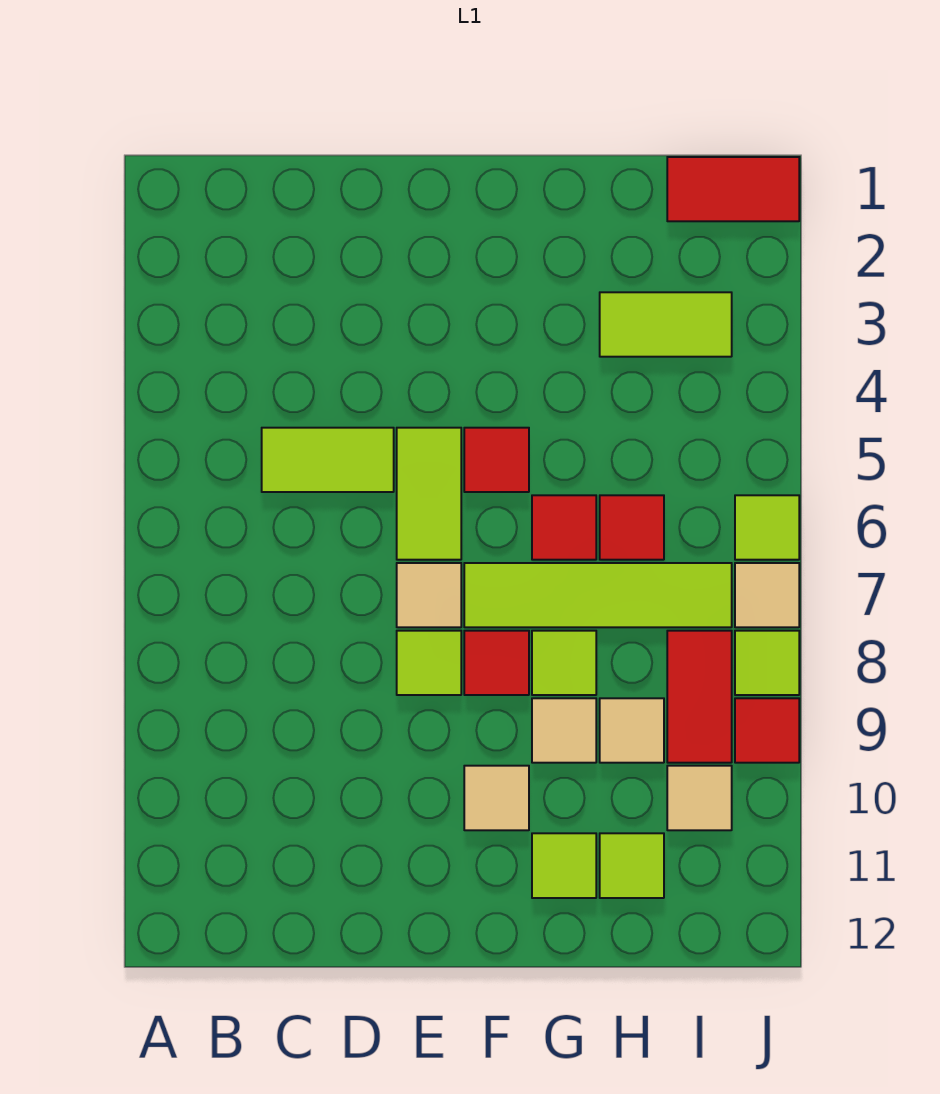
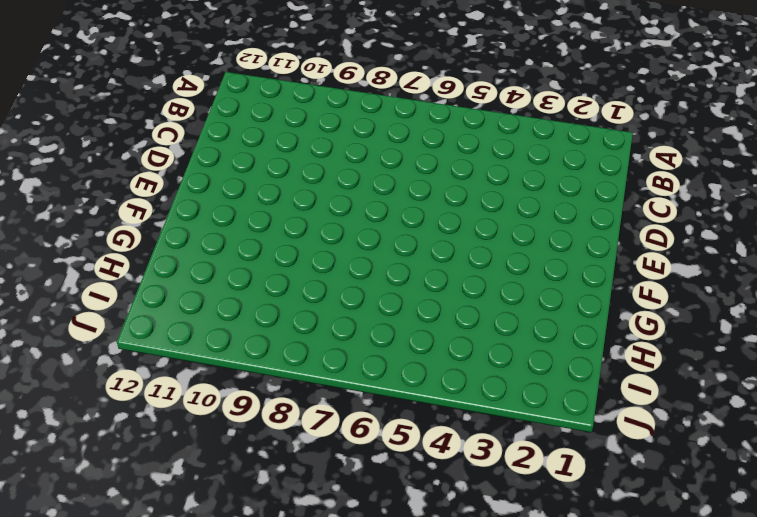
none -> lime 1x2 tile [262,428,394,492]
none -> lime 1x2 tile [397,428,461,560]
none -> tan 1x1 tile [397,563,461,627]

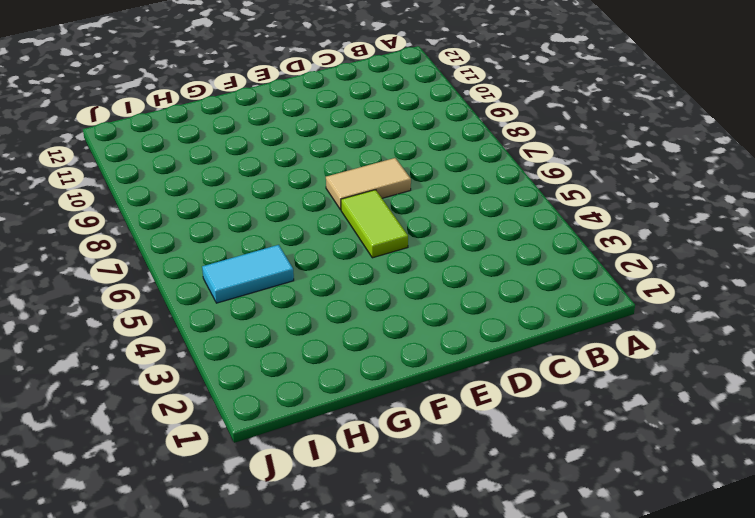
tan 1x2 tile [326,158,411,210] -> tan 1x1 tile [397,563,461,627]
cyan 1x2 tile [202,245,294,303] -> none
none -> lime 1x2 tile [262,428,394,492]
none -> lime 1x1 tile [397,631,461,695]
none -> red 1x1 tile [464,428,529,492]

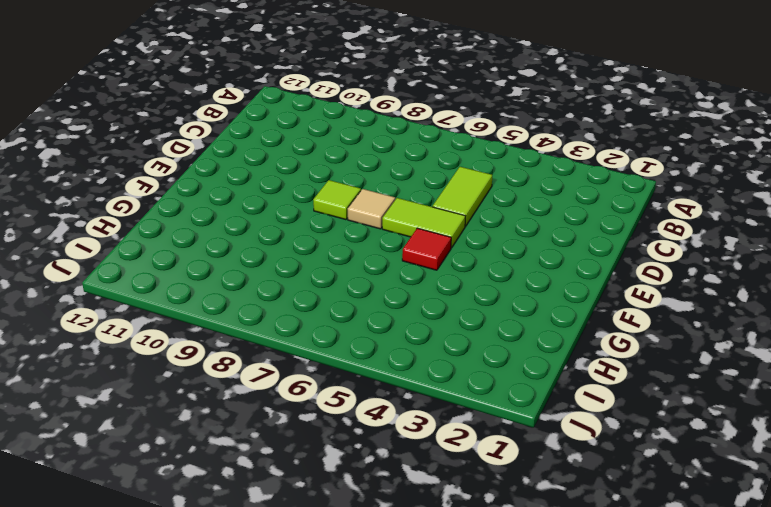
none -> lime 1x4 tile [464,563,732,627]
none -> red 1x1 tile [464,631,529,695]
none -> tan 1x1 tile [464,766,529,830]

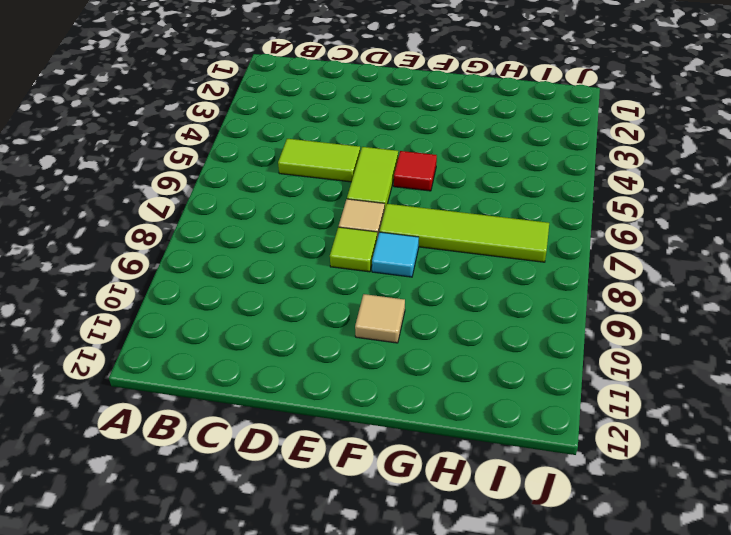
cyan 1x1 tile [372,232,419,277] -> red 1x1 tile [464,631,529,695]
none -> red 1x1 tile [532,495,596,560]
none -> lime 1x1 tile [532,631,596,695]
none -> tan 1x1 tile [532,698,596,763]

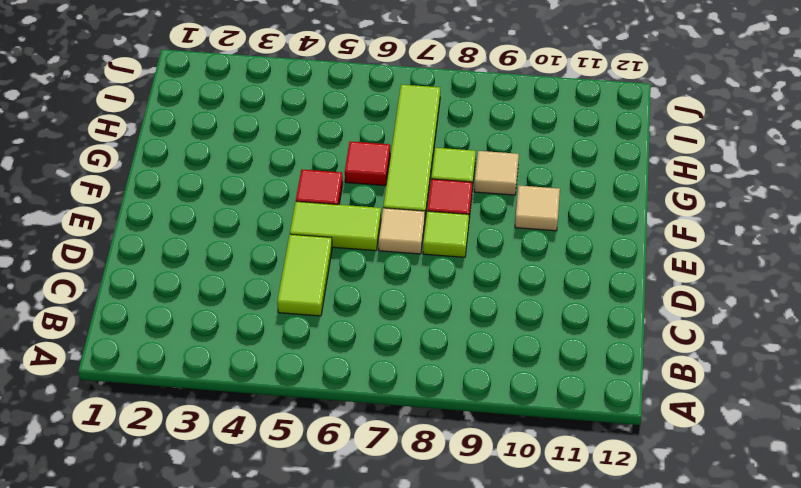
none -> lime 1x1 tile [532,833,596,898]
none -> lime 1x2 tile [600,292,732,357]
none -> red 1x1 tile [600,495,664,560]

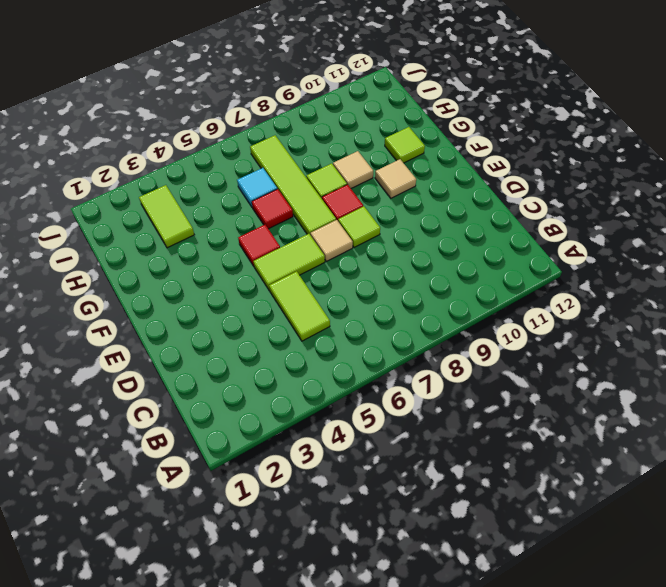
cyan 1x1 tile [237,168,277,207] -> red 1x1 tile [600,495,664,560]
none -> tan 1x1 tile [600,698,664,763]
none -> lime 1x1 tile [600,833,664,898]
none -> red 1x2 tile [667,157,799,221]

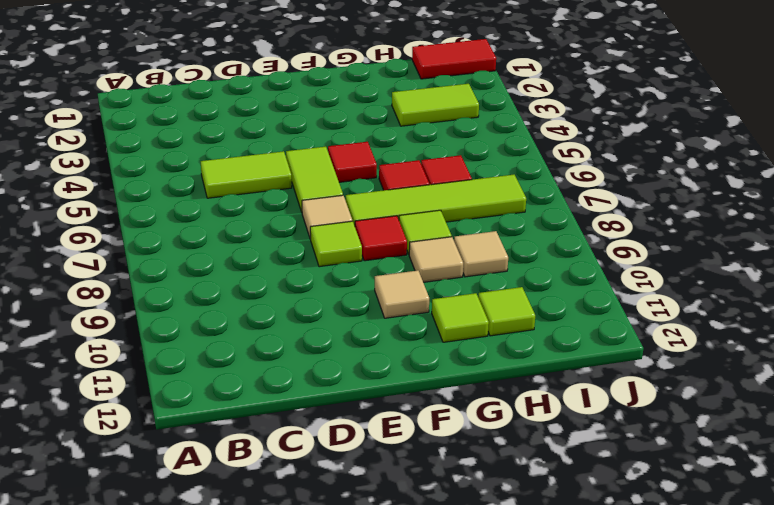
none -> red 1x2 tile [667,631,732,763]
none -> tan 1x1 tile [667,766,732,830]
none -> lime 1x1 tile [735,495,799,560]

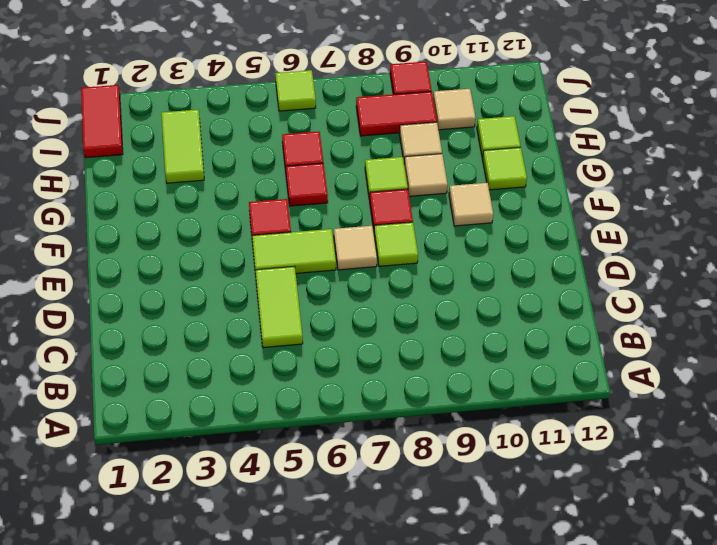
none -> lime 1x4 tile [464,563,732,627]
none -> tan 1x1 tile [735,563,799,627]
none -> lime 1x1 tile [735,631,799,695]

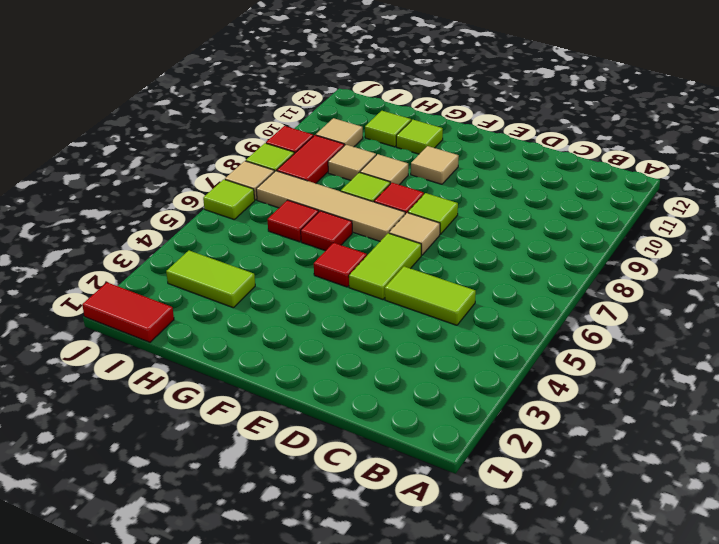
tan 1x4 tile [256,171,405,241] -> lime 1x4 tile [464,563,732,627]

